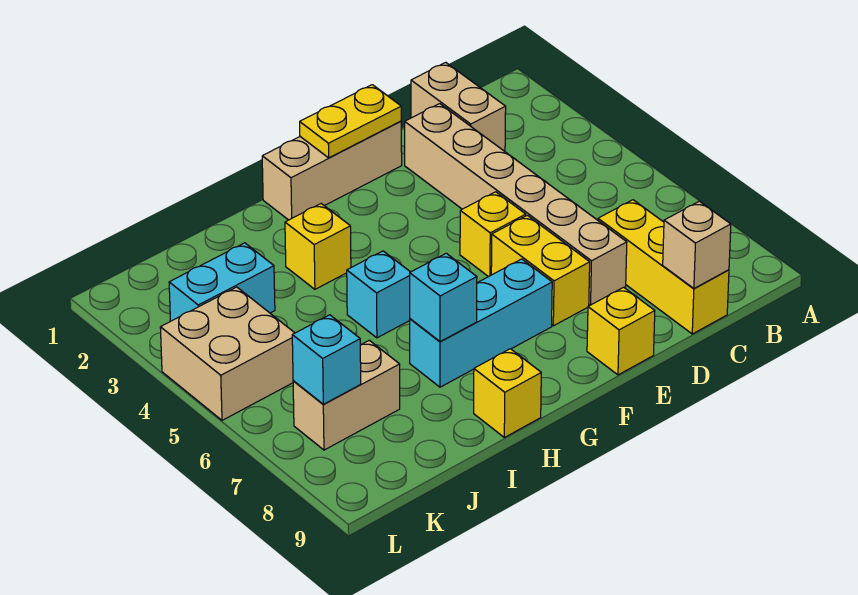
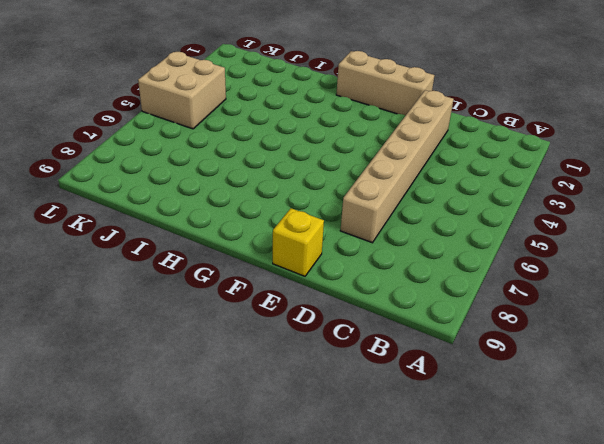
none -> tan 1x2 brick [411,62,506,151]
none -> yellow 1x3 brick [598,200,729,334]
none -> yellow 1x1 brick [460,192,526,277]

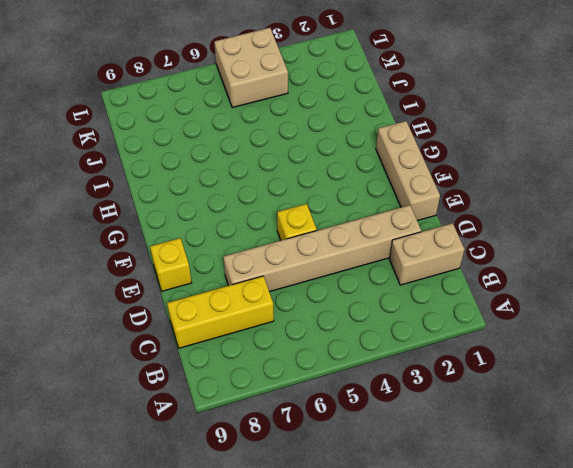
none -> yellow 1x2 brick [491,215,590,326]
none -> cyan 1x3 brick [410,259,552,387]
none -> yellow 1x1 brick [285,204,351,289]

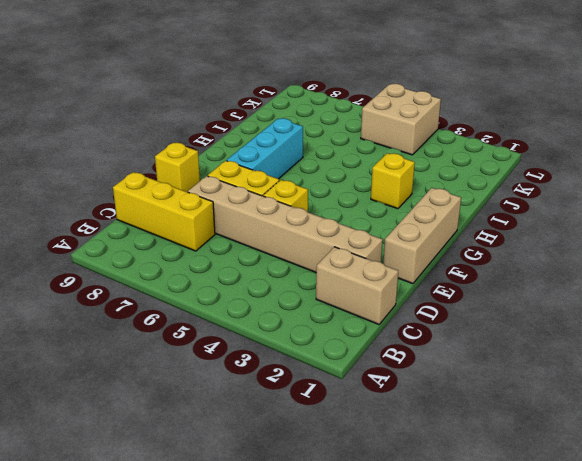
none -> cyan 1x1 brick [347,251,410,338]
none -> yellow 1x1 brick [474,349,541,437]
none -> cyan 1x2 brick [169,243,275,321]

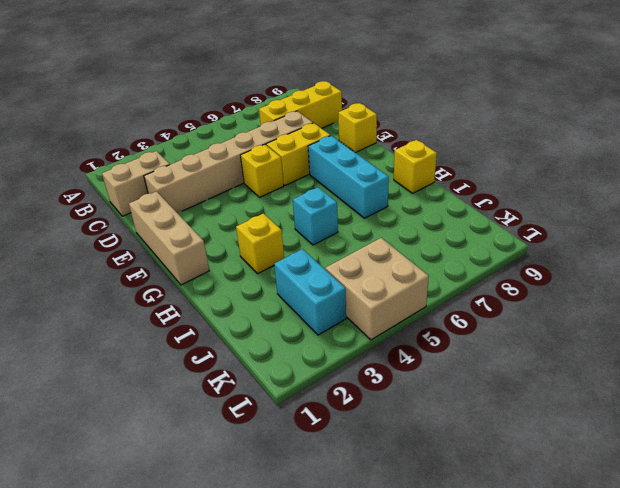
none -> tan 1x2 brick [293,340,400,450]
none -> tan 1x1 brick [663,201,731,288]
none -> yellow 1x2 plate [300,85,401,158]

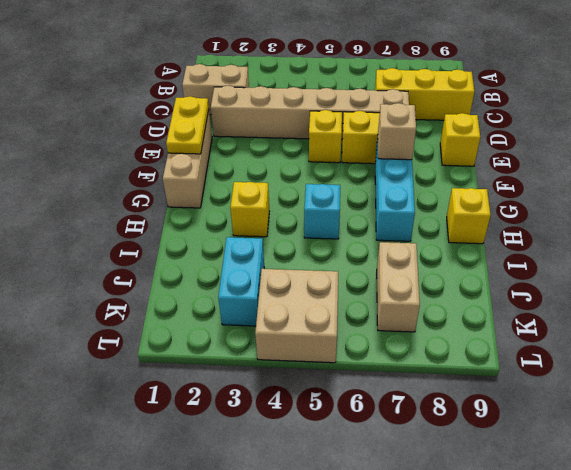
tan 1x1 brick [378,103,416,160] -> tan 1x1 brick moved to [663,201,731,288]
none -> cyan 1x1 brick [410,253,477,342]
none -> cyan 1x1 brick [292,315,361,404]

